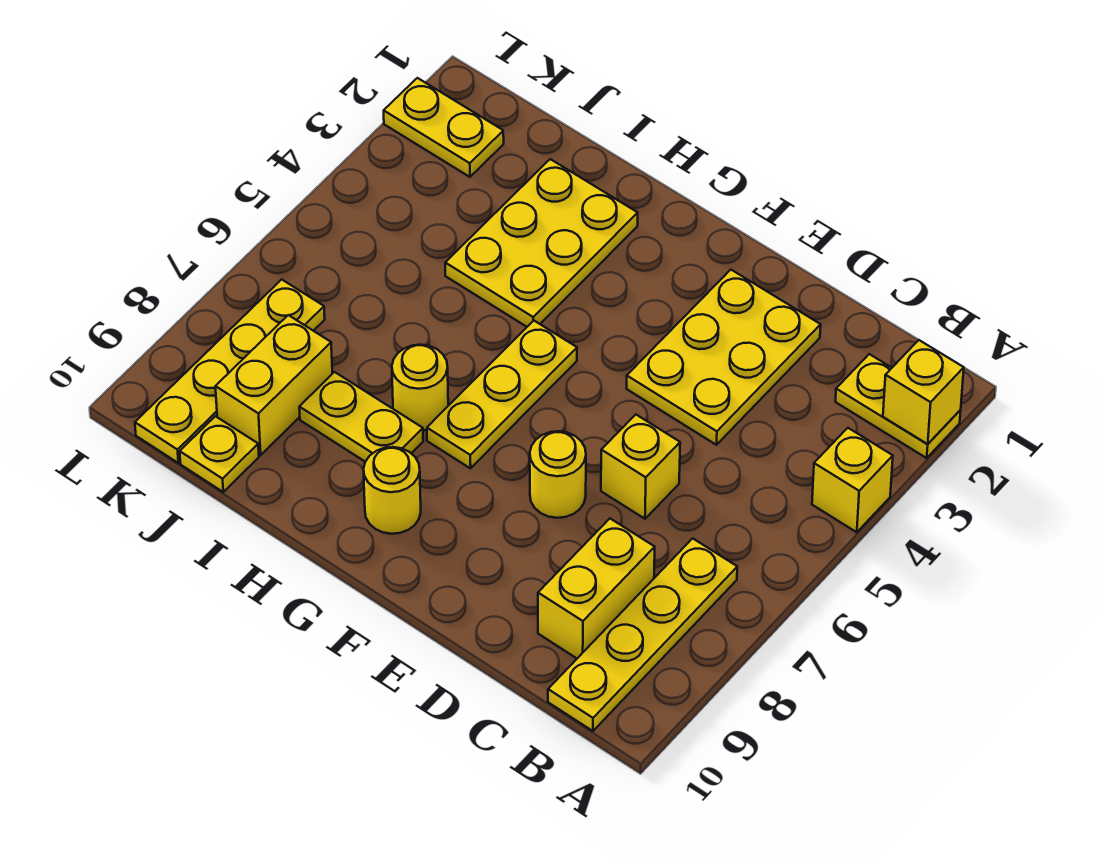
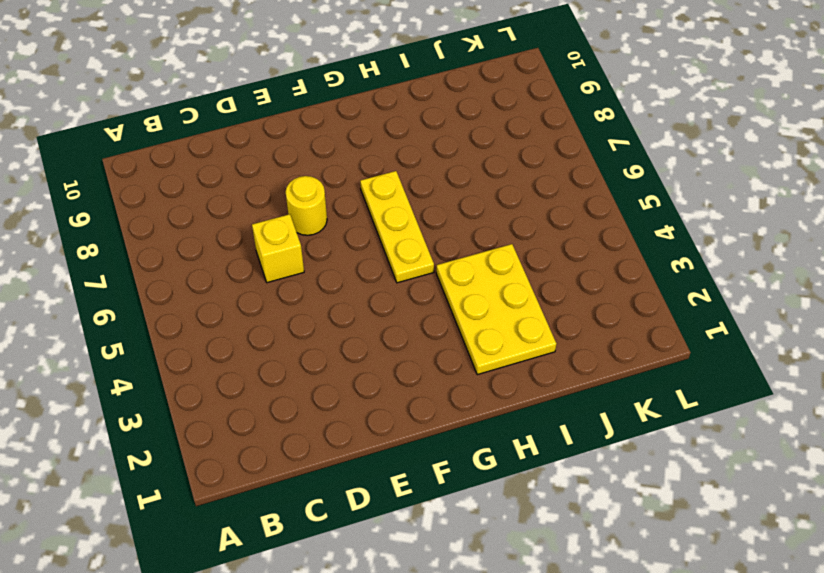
none -> yellow 1x2 plate [835,354,961,458]
none -> yellow 1x1 brick [812,428,893,532]
none -> yellow 1x4 plate [548,538,737,731]

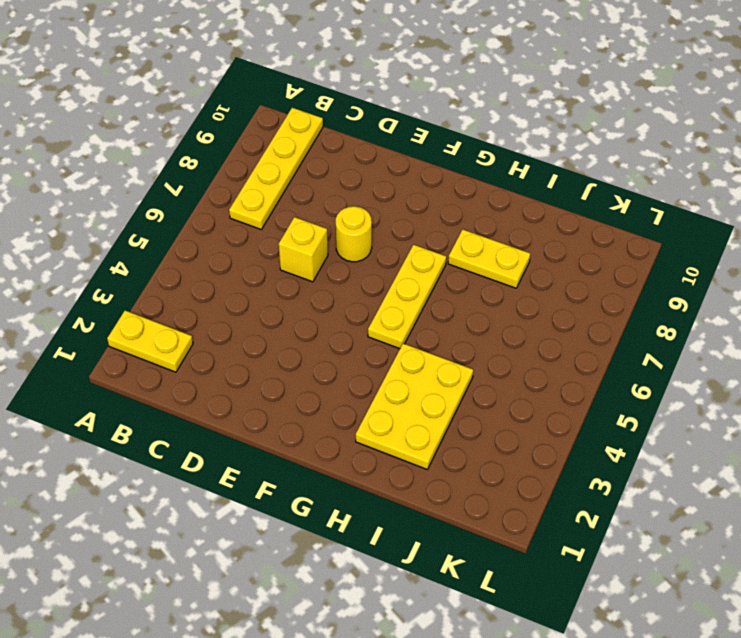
none -> yellow 1x1 brick [812,428,893,532]
none -> yellow 1x2 brick [538,519,655,658]
none -> yellow 2x3 plate [627,270,821,445]

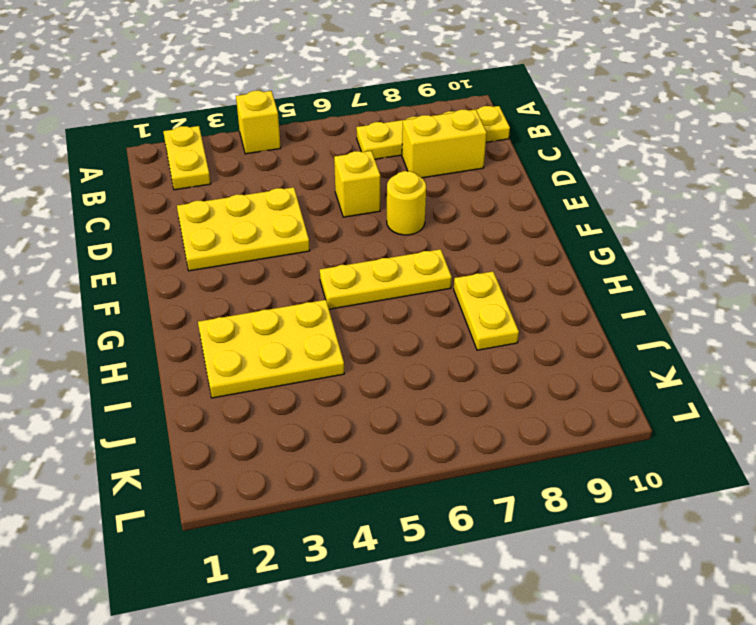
none -> yellow 1x1 round brick [364,447,421,534]
none -> yellow 1x1 round brick [392,345,448,430]
none -> yellow 1x2 brick [215,315,332,455]

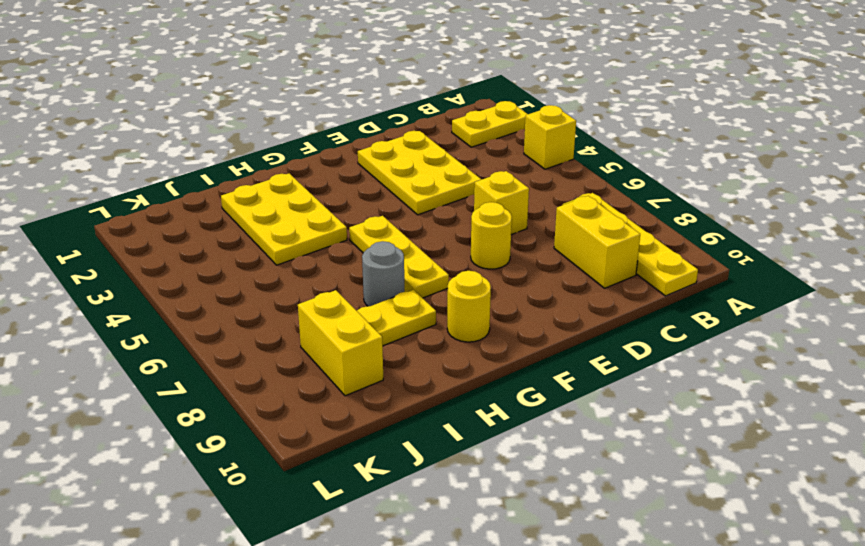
grey 1x1 round brick [362,241,404,306] -> yellow 1x1 round brick [392,345,448,430]
none -> yellow 1x1 plate [180,416,259,492]
none -> yellow 1x2 plate [384,78,504,177]
none -> yellow 1x4 plate [135,280,325,463]

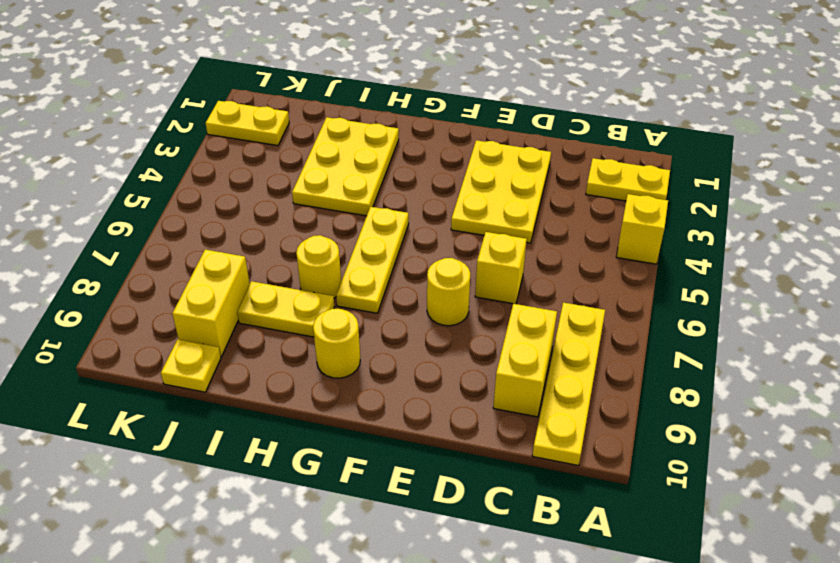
none -> yellow 1x4 plate [135,280,325,463]
none -> yellow 1x1 brick [883,340,964,444]

